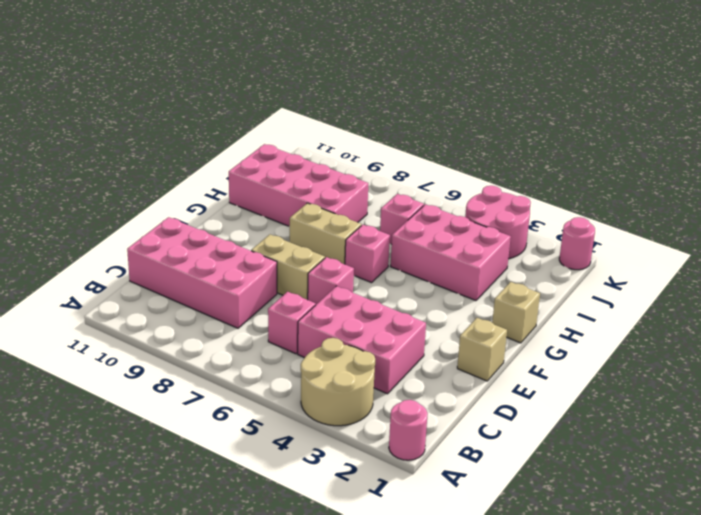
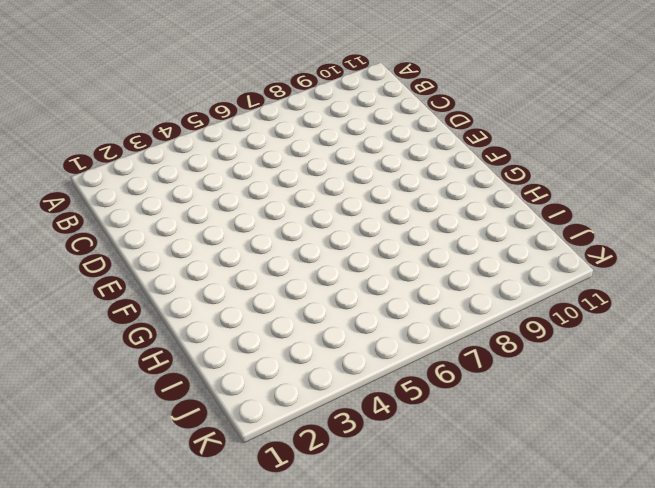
none -> pink 1x1 round brick [389,400,428,460]
none -> tan 2x2 round brick [301,338,375,426]
none -> pink 2x3 brick [298,286,426,394]

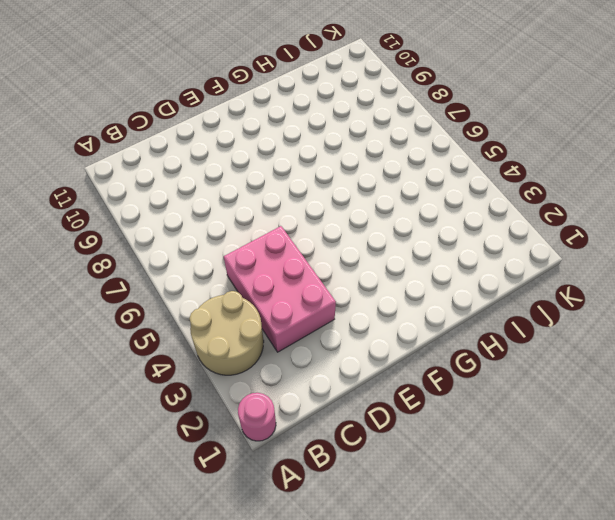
none -> pink 1x1 brick [268,292,316,354]
none -> pink 2x4 brick [127,217,277,328]
none -> tan 1x1 brick [457,318,507,381]

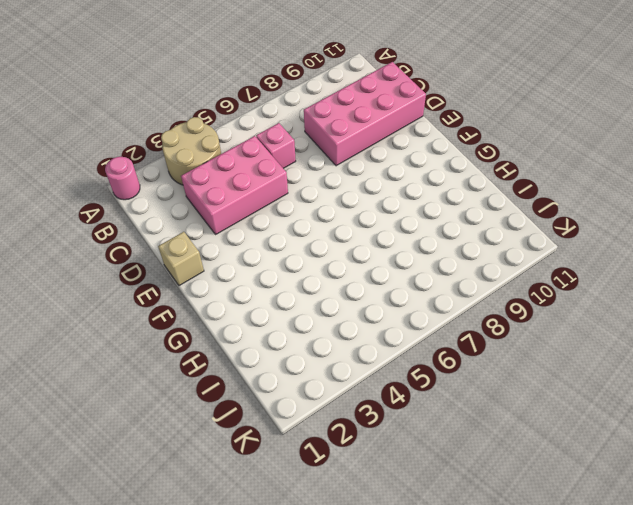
none -> pink 1x1 brick [308,257,354,304]
none -> tan 1x2 brick [251,235,325,300]
none -> tan 1x1 brick [492,282,540,343]

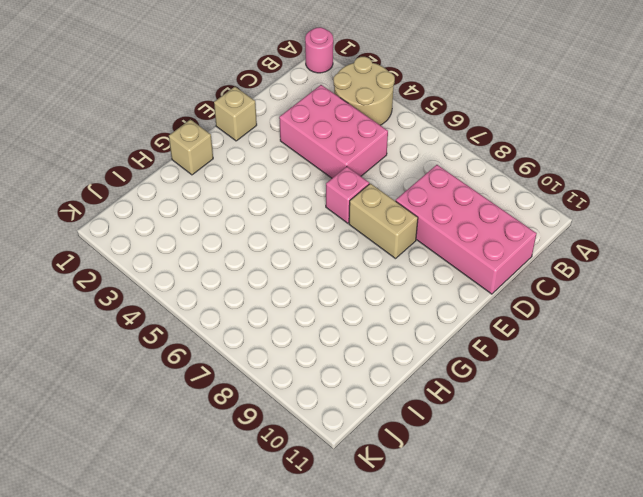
none -> pink 1x1 brick [268,292,316,354]
none -> pink 1x1 brick [345,225,390,283]
none -> tan 1x2 brick [290,203,361,264]

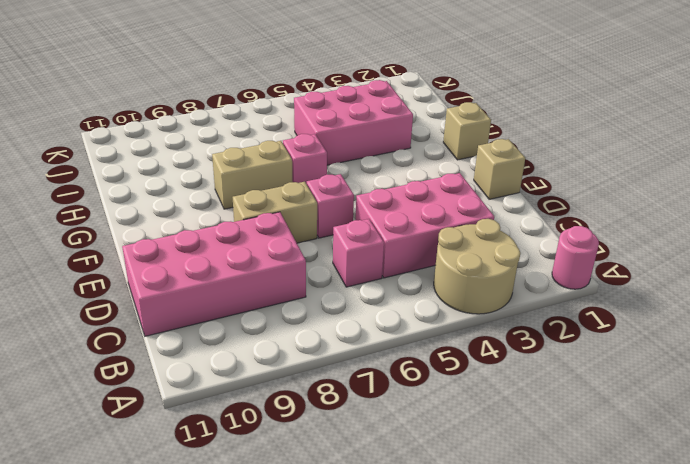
none -> pink 2x4 brick [229,144,368,226]
none -> pink 1x1 brick [380,194,424,244]
none -> pink 2x2 round brick [465,186,531,259]

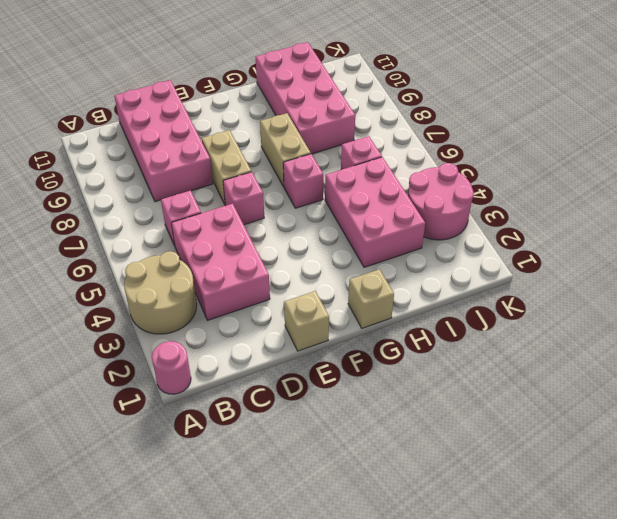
none -> pink 1x1 round brick [559,217,595,270]

